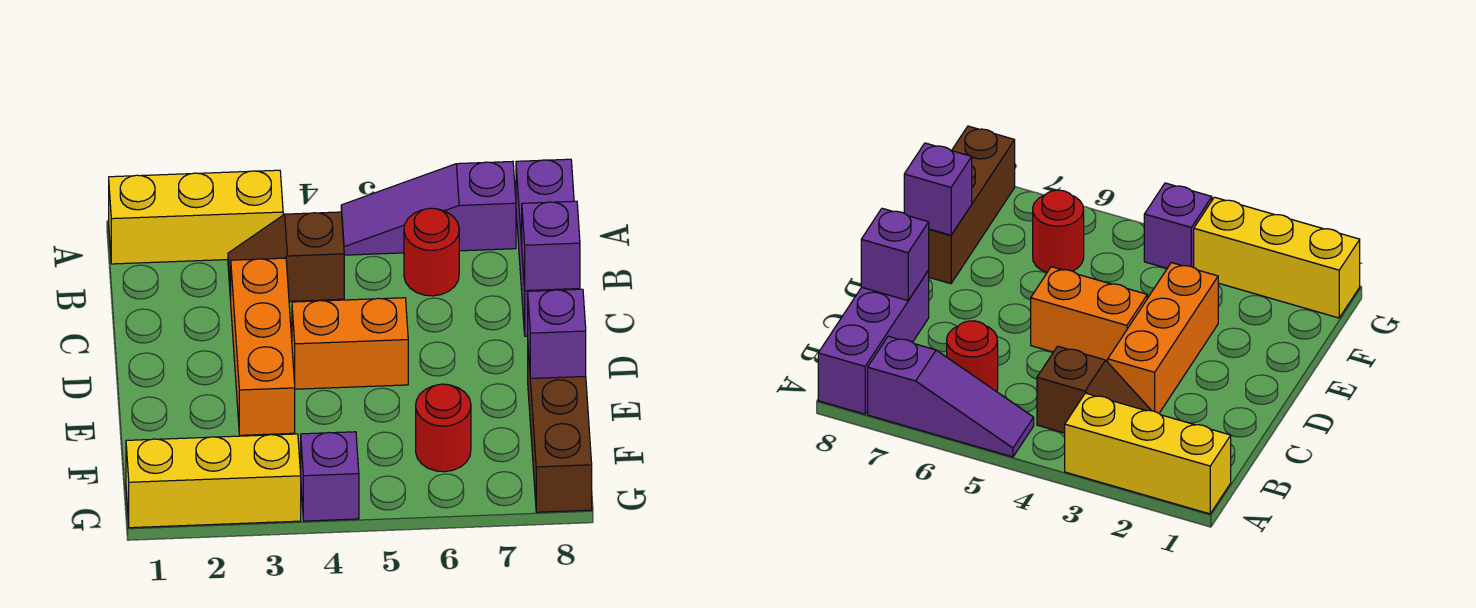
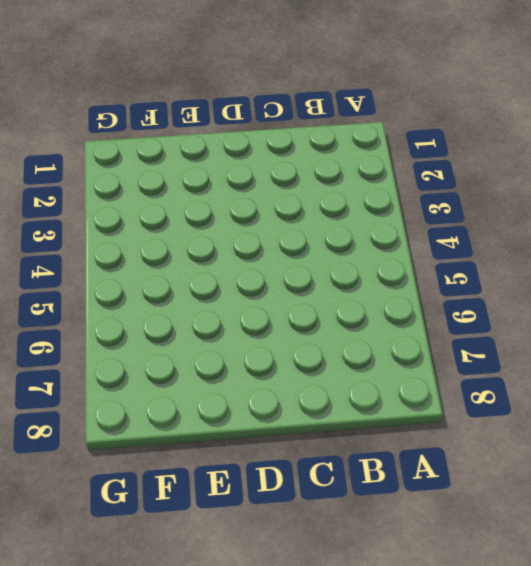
none -> yellow 1x3 brick [109,170,283,264]
none -> purple 1x3 slope [341,161,516,255]
none -> purple 1x3 brick [516,159,576,336]

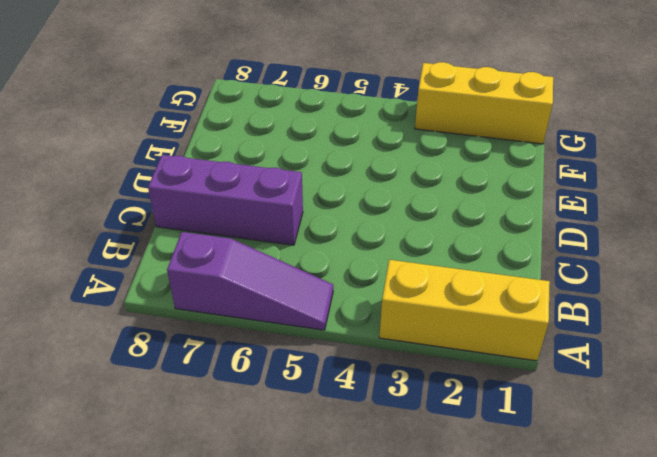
purple 1x3 brick [148,155,303,245] -> purple 1x3 brick turned to [516,159,576,336]
none -> brown 1x2 slope [228,212,344,301]
none -> red 1x1 round brick [404,208,459,296]
none -> orange 1x3 brick [231,258,295,435]

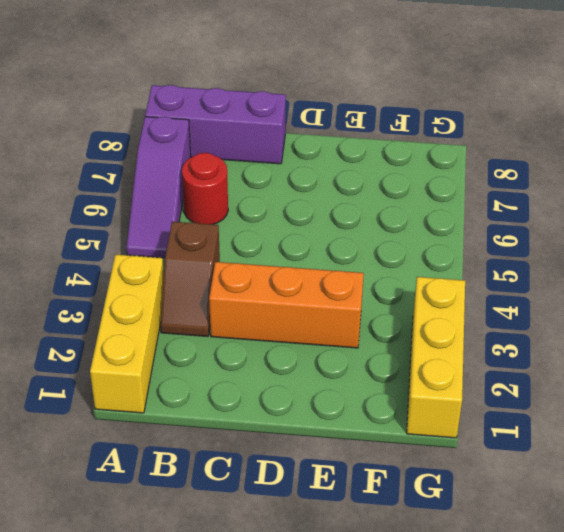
none -> orange 1x2 brick [292,298,408,389]
none -> brown 1x3 brick [528,350,592,512]
none -> red 1x1 round brick [416,384,471,472]

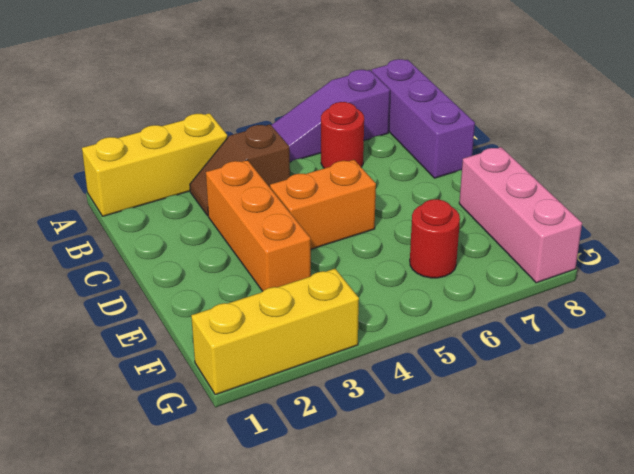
pink 1x3 brick [459,147,582,283] -> brown 1x3 brick [528,350,592,512]
none -> purple 1x1 brick [301,432,359,521]
none -> purple 1x1 brick [522,201,580,291]
none -> purple 1x1 brick [528,289,586,379]

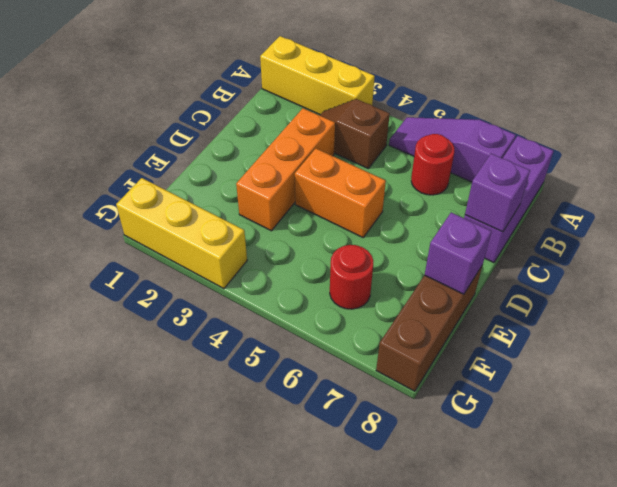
none -> purple 1x1 brick [301,432,359,521]

